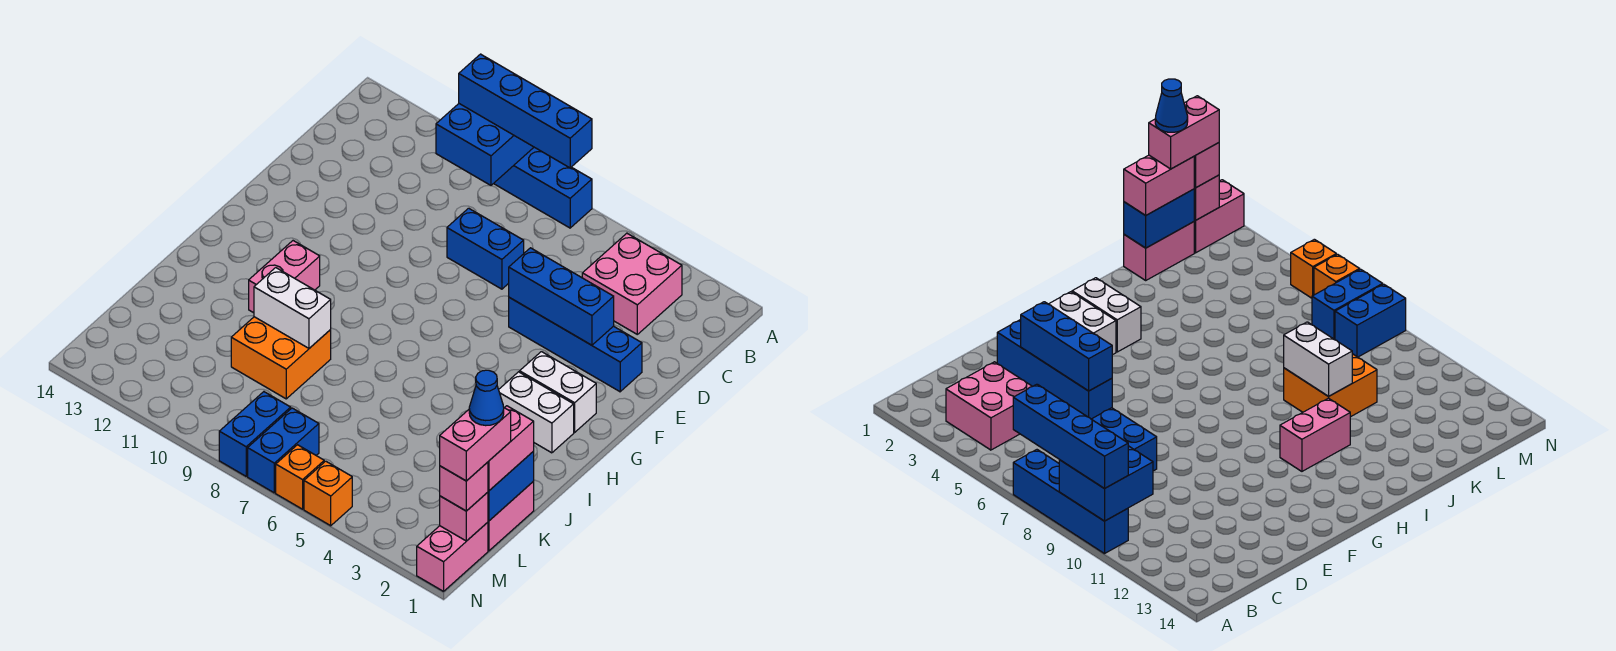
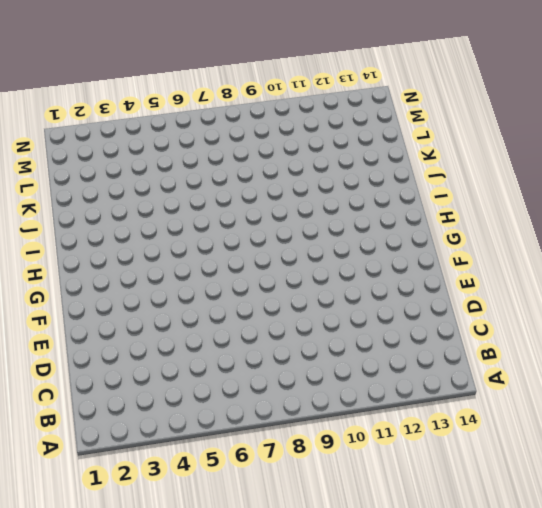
none -> blue 1x4 brick [494,147,592,228]
none -> pink 2x2 brick [582,233,682,334]
none -> blue 1x2 brick [447,208,524,289]

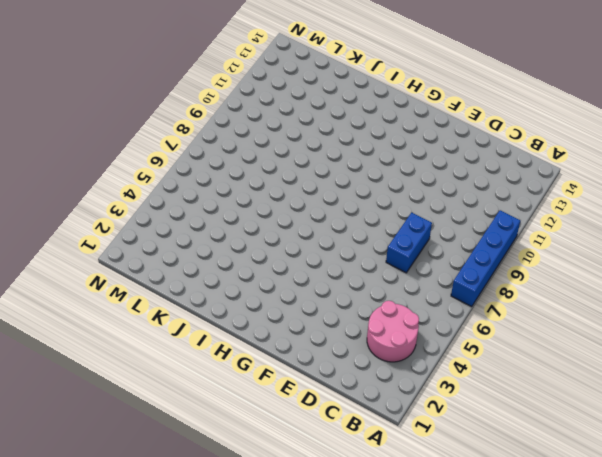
pink 2x2 round brick [367,301,419,362] -> pink 2x2 brick [582,233,682,334]
none -> blue 1x4 brick [509,297,642,392]
none -> white 1x2 brick [520,352,596,432]
none -> white 1x2 brick [499,372,574,453]

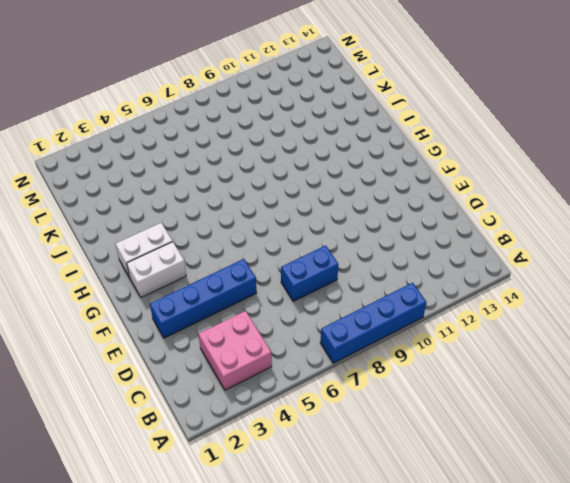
none -> pink 1x2 brick [249,241,320,313]
none -> orange 2x2 brick [231,317,331,399]
none -> pink 1x2 brick [488,482,534,551]

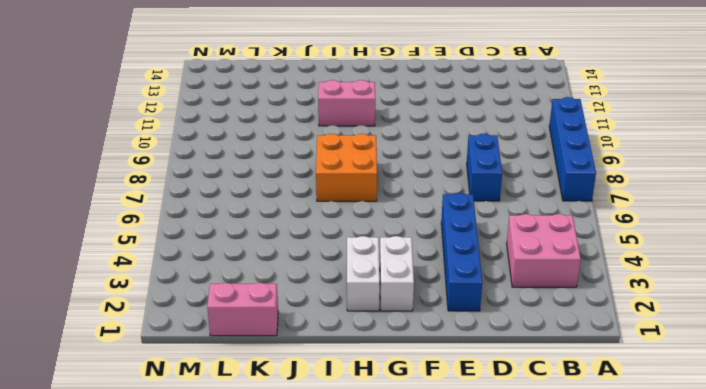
orange 2x2 brick [316,134,377,201] -> orange 2x2 brick moved to [231,317,331,399]
none -> pink 1x2 brick [417,522,488,591]
none -> blue 1x2 brick [248,408,319,493]
none -> blue 1x2 brick [219,392,291,476]

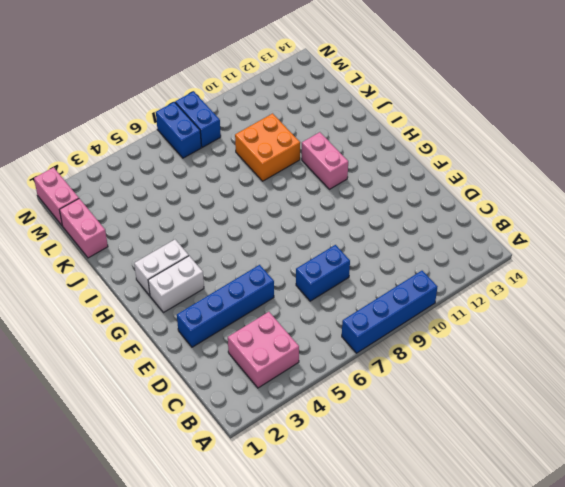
none -> orange 1x1 brick [304,461,352,526]
none -> orange 1x1 brick [276,445,324,509]
none -> blue 2x2 brick [436,104,534,186]

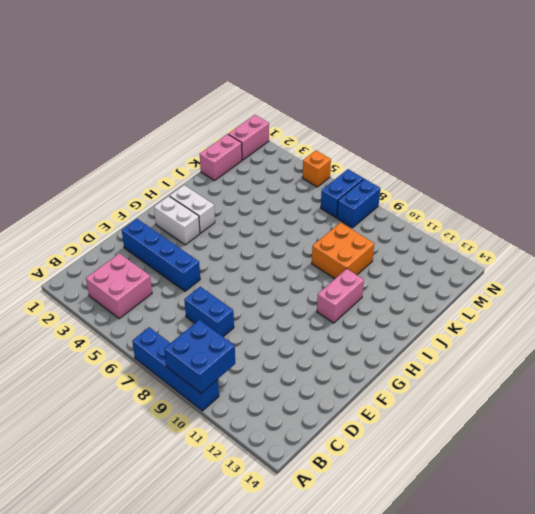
none -> orange 1x1 brick [276,445,324,509]
none -> blue 1x3 brick [509,248,614,345]
none -> white 1x2 brick [254,268,331,348]

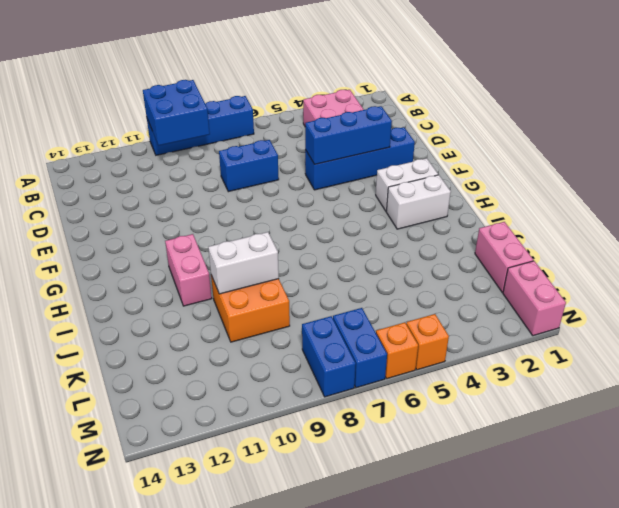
none -> blue 1x2 brick [488,452,534,521]
none -> pink 1x1 brick [440,492,488,541]
none -> blue 1x4 brick [459,54,592,168]

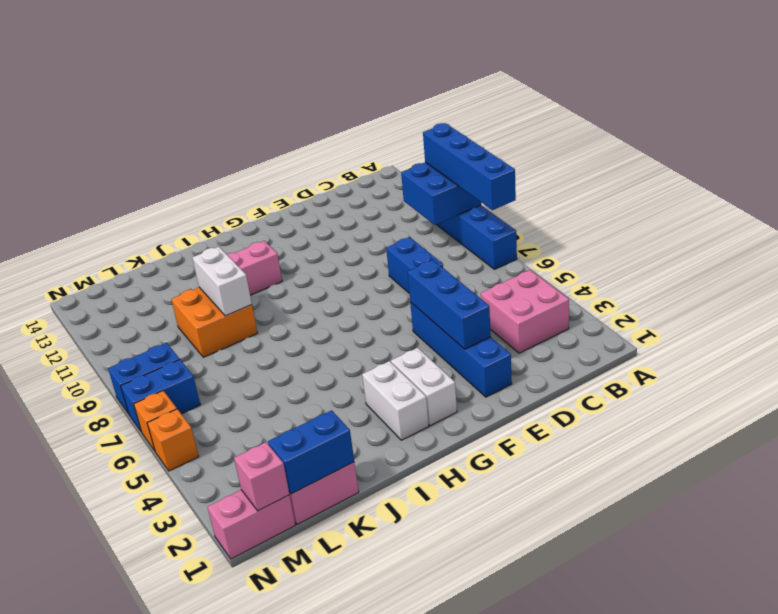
none -> pink 1x2 brick [488,406,534,491]
none -> pink 1x1 brick [440,462,488,511]
none -> pink 1x2 brick [440,408,511,481]

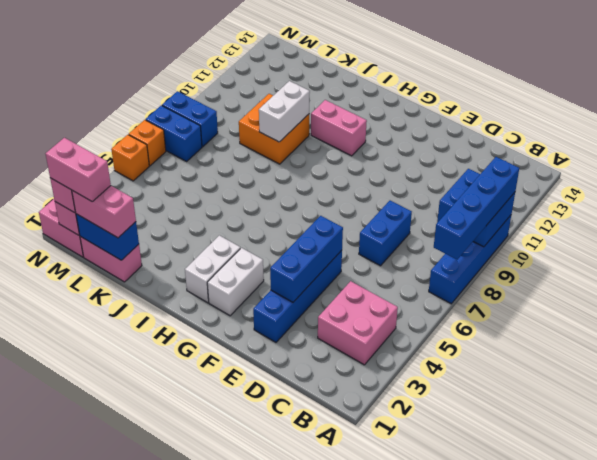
none -> blue 1x1 cone [469,370,504,426]

